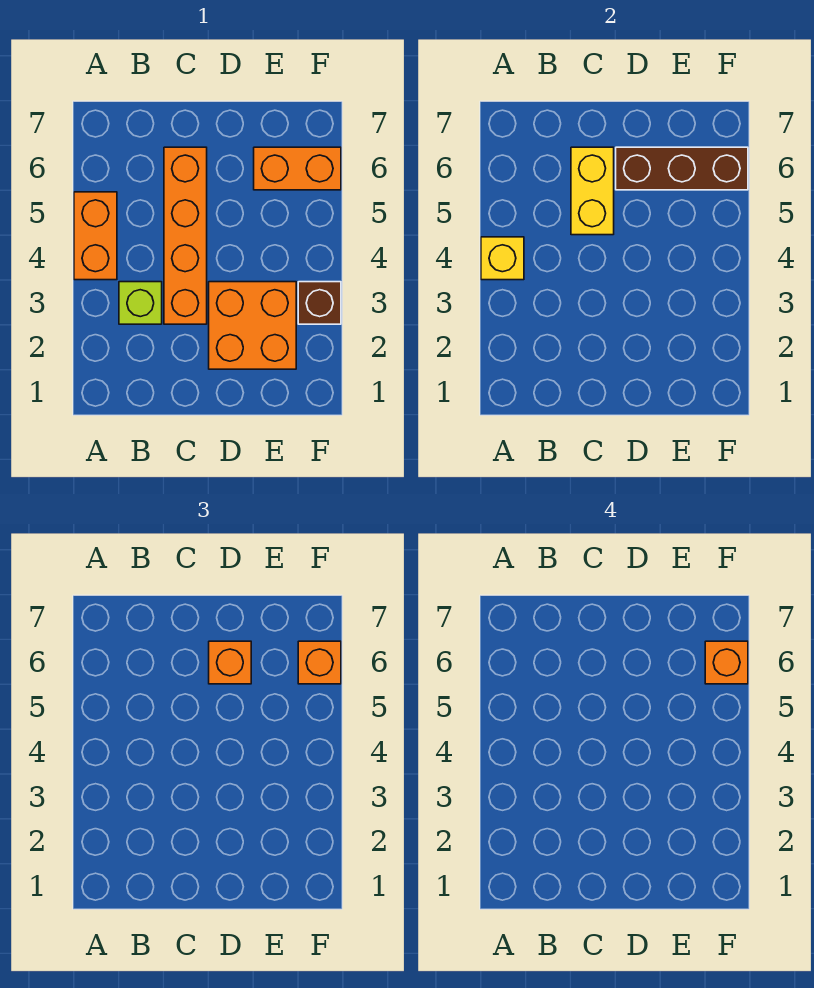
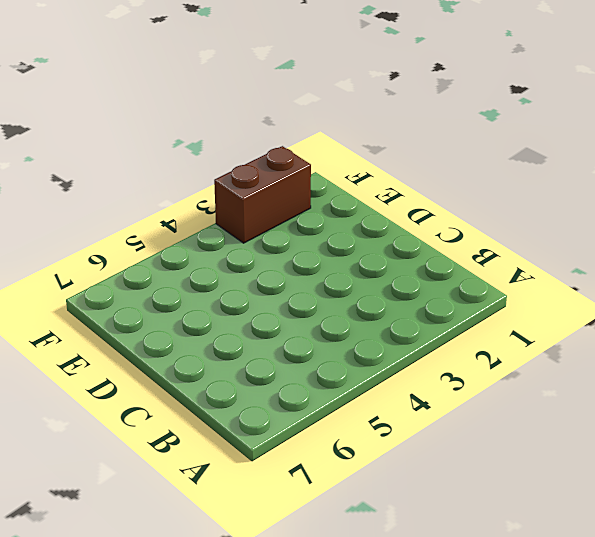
brown 1x2 brick [214,146,311,243] -> brown 1x1 brick [298,282,341,324]
none -> orange 1x2 brick [74,192,117,280]
none -> lime 1x1 brick [119,282,162,324]
none -> orange 1x4 brick [164,147,207,324]

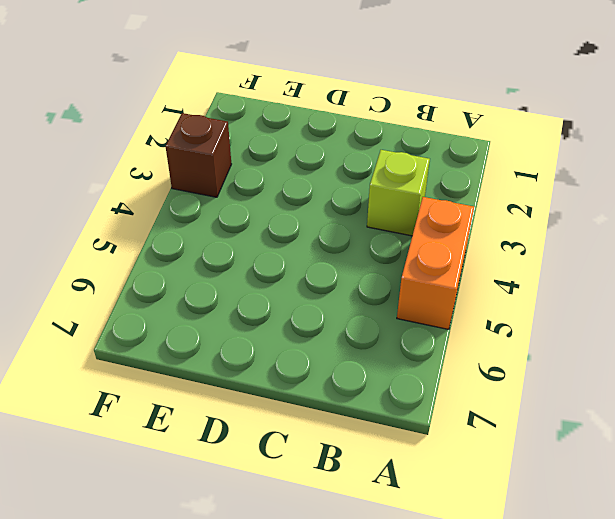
none -> orange 1x4 brick [164,147,207,324]
none -> orange 2x2 brick [209,282,296,369]
none -> orange 1x2 brick [254,147,341,190]

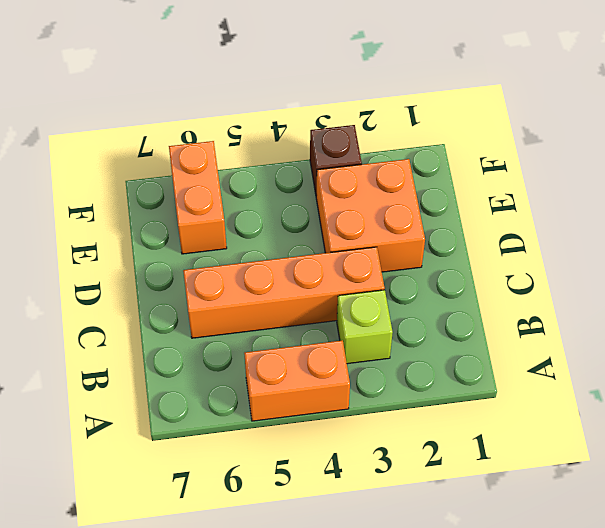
none -> yellow 1x1 brick [481,237,524,280]
none -> yellow 1x2 brick [571,147,614,235]
none -> brown 1x3 brick [616,147,748,190]

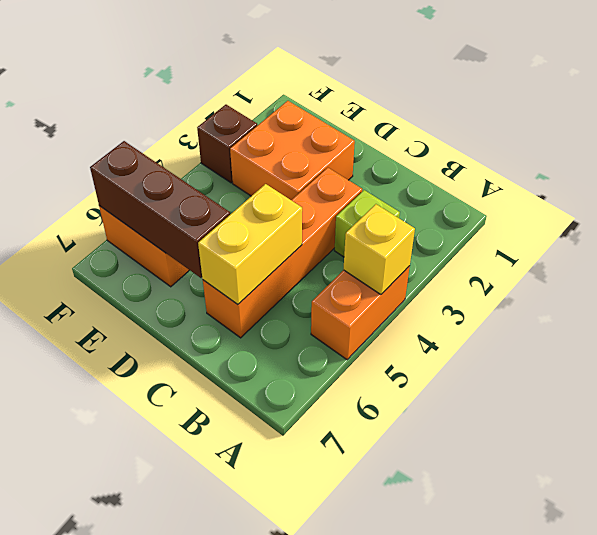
none -> orange 1x1 brick [209,641,251,684]
none -> orange 1x1 brick [298,641,341,684]
none -> orange 1x1 brick [705,641,748,684]

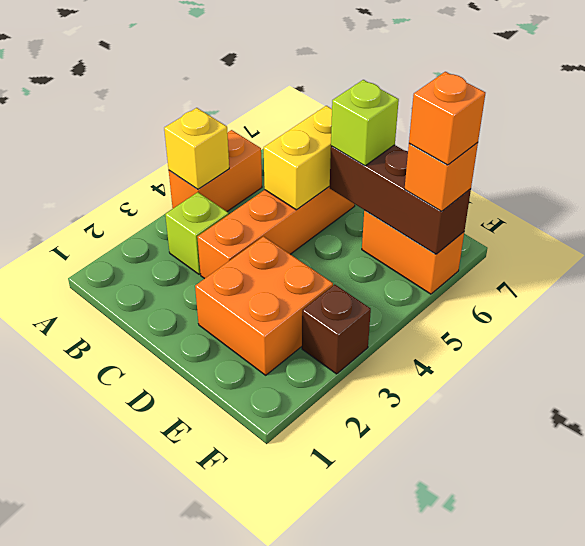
lime 1x1 brick [331,80,399,166] -> orange 1x1 brick [209,641,251,684]

